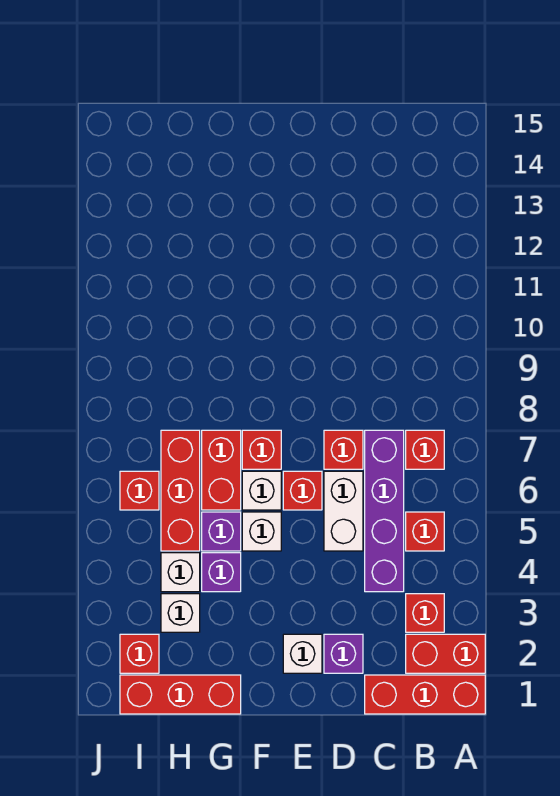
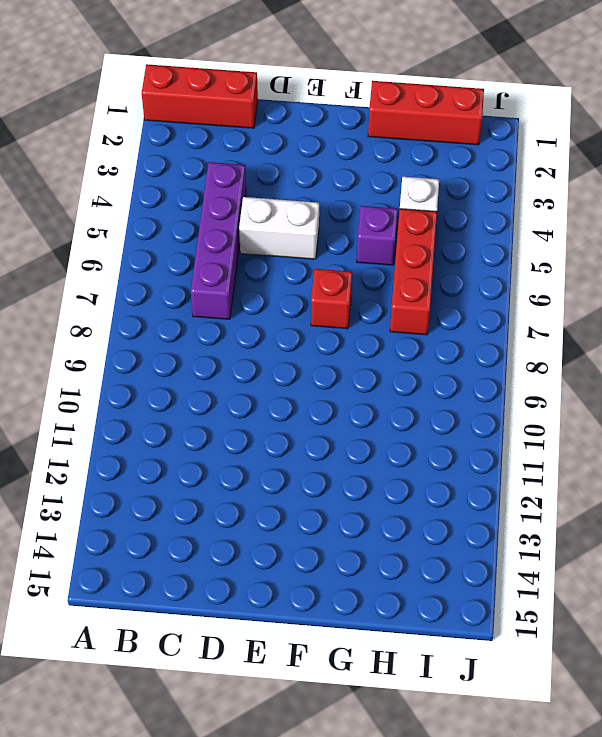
white 1x2 brick [239,197,319,259] -> white 1x2 brick turned to [324,471,363,551]
none -> red 1x2 brick [406,634,485,673]
none -> red 1x1 brick [406,594,444,632]
none -> red 1x1 brick [406,512,444,551]

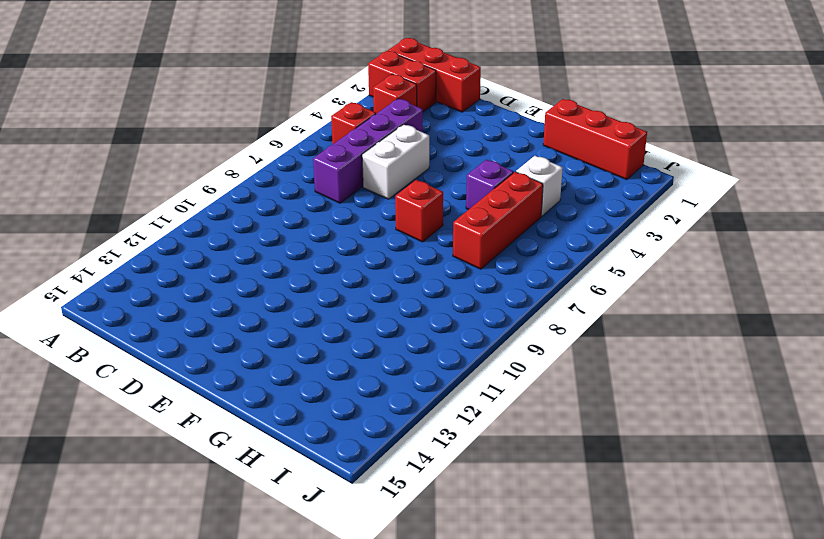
none -> red 1x1 brick [406,430,444,469]
none -> purple 1x1 brick [324,634,363,673]
none -> red 1x1 brick [324,430,363,469]

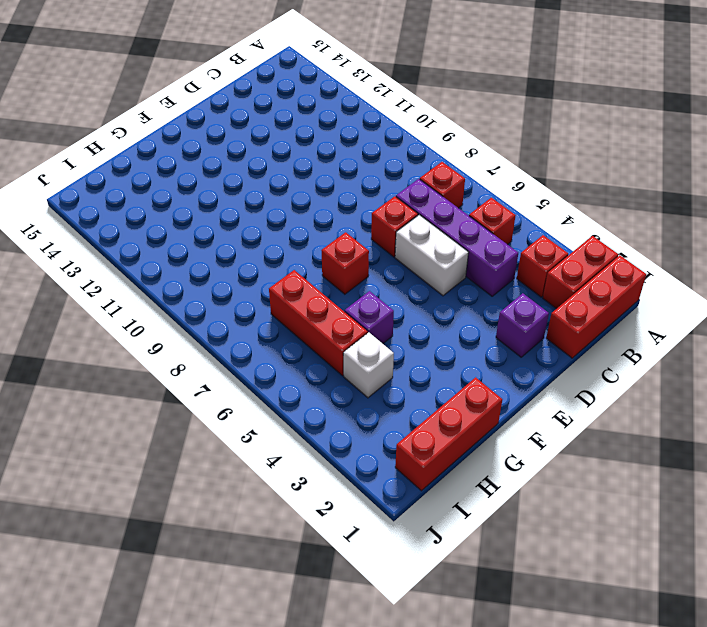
none -> white 1x1 brick [283,634,322,673]
none -> red 1x1 brick [283,471,322,510]
none -> white 1x1 brick [242,512,281,551]

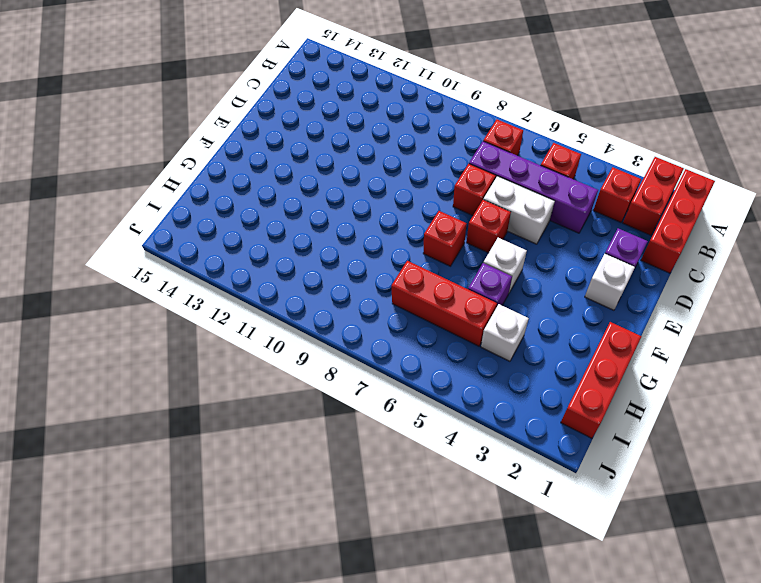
none -> white 1x1 brick [242,471,281,510]
none -> purple 1x1 brick [202,553,241,592]
none -> red 1x2 brick [202,430,241,510]

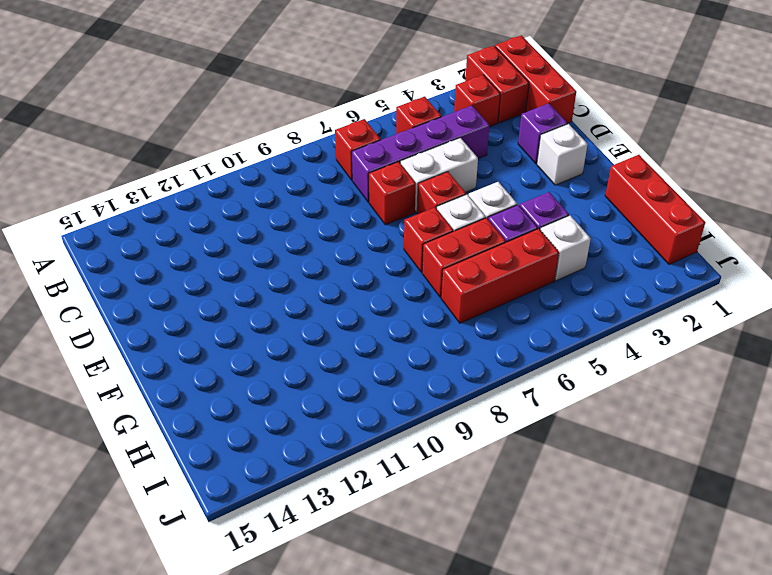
none -> white 1x1 brick [161,594,200,632]
none -> red 1x1 brick [120,634,159,673]
none -> red 1x1 brick [120,471,159,510]

